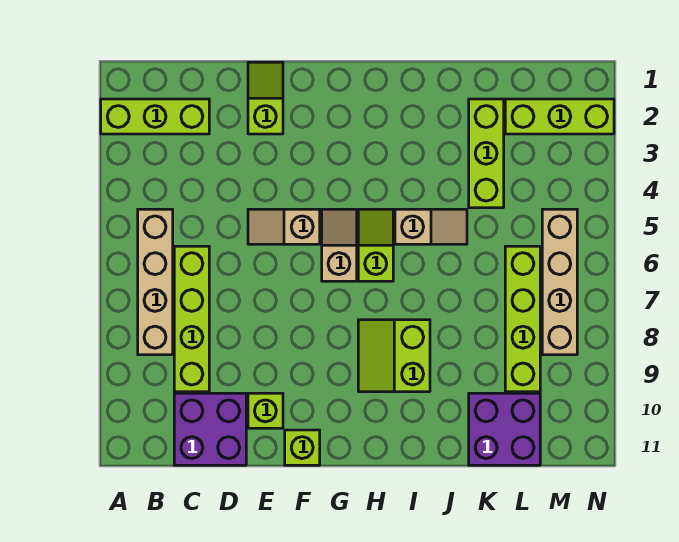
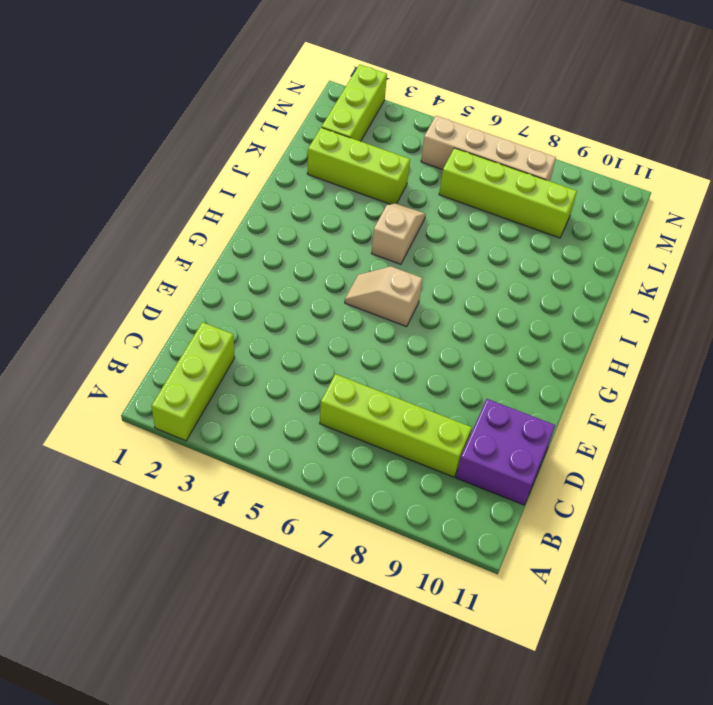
none -> tan 1x4 brick [138,209,173,355]
none -> lime 1x2 slope [248,62,283,134]
none -> tan 1x2 slope [248,209,320,244]

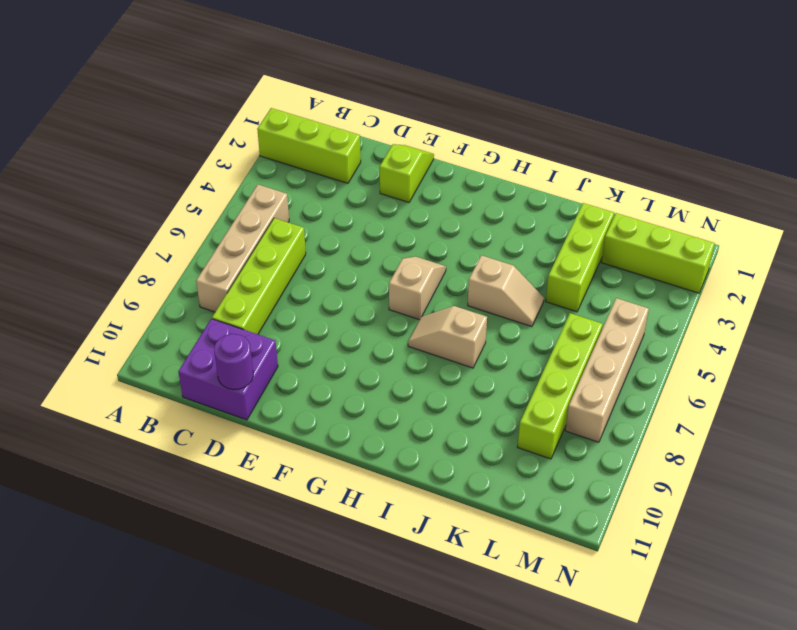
purple 1x1 round brick [214,334,253,390] -> none
tan 1x2 slope [408,306,487,368] -> tan 1x2 slope moved to [248,209,320,244]
none -> lime 1x1 brick [248,393,283,428]
none -> lime 1x1 brick [285,430,320,465]
none -> lime 1x2 slope [358,209,393,281]

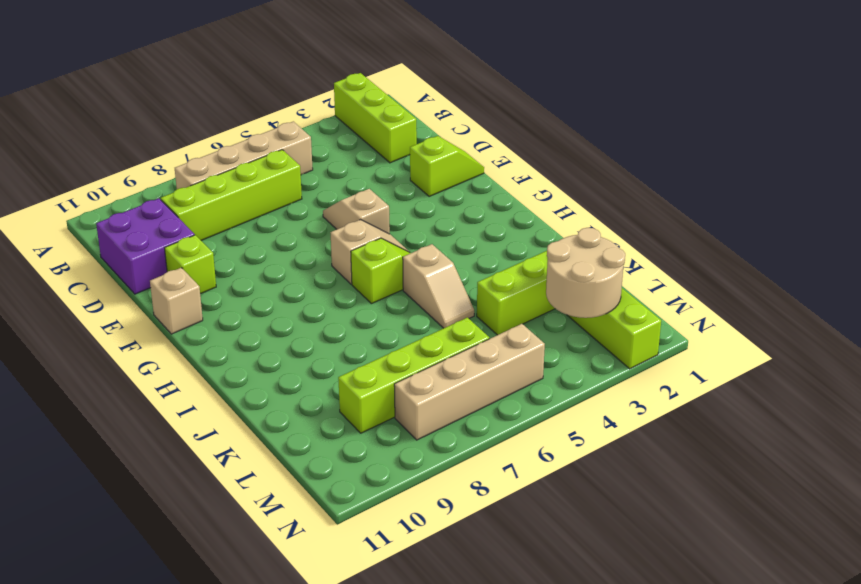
tan 1x1 brick [150,268,203,334] -> lime 1x1 brick [285,430,320,465]
tan 2x2 round brick [546,228,625,318] -> none
none -> lime 2x2 slope [358,320,430,392]
none -> purple 2x2 brick [469,393,540,465]

